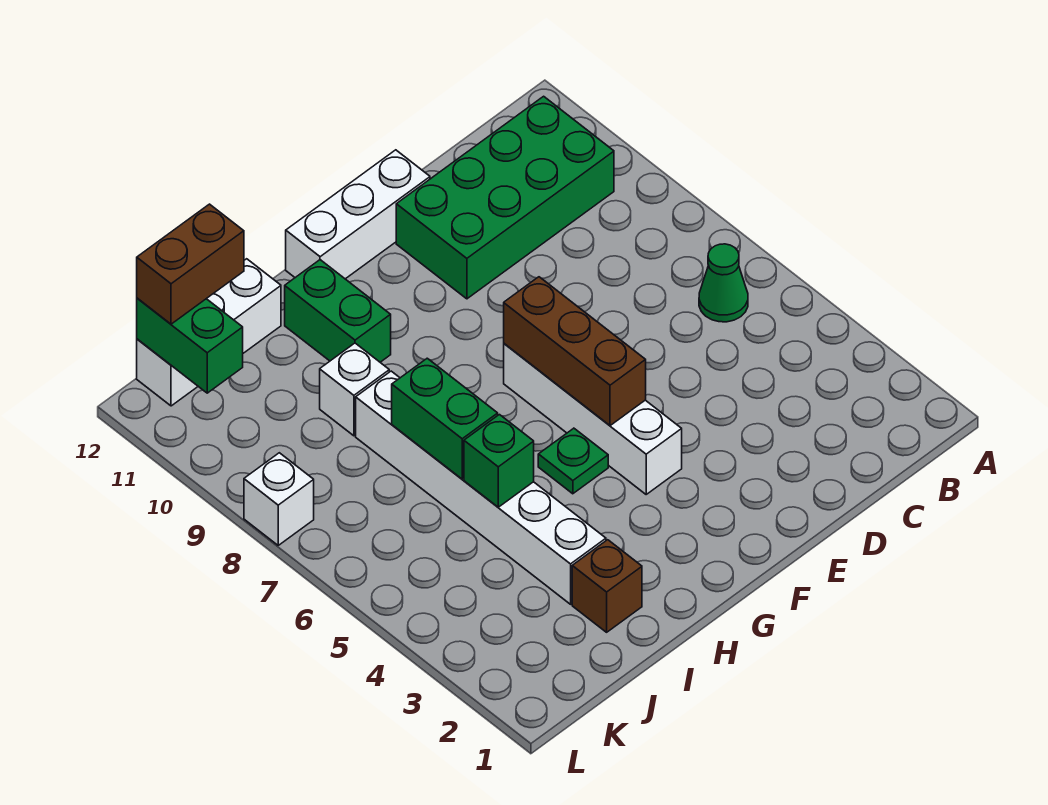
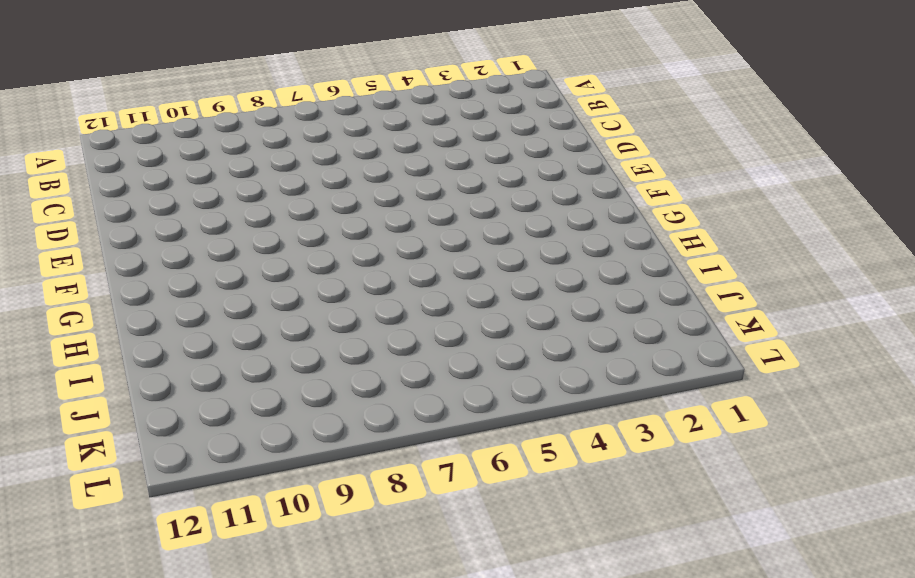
none -> green 1x1 cone [699,244,748,322]
none -> green 2x4 brick [396,96,614,299]
none -> white 1x3 brick [286,150,430,279]

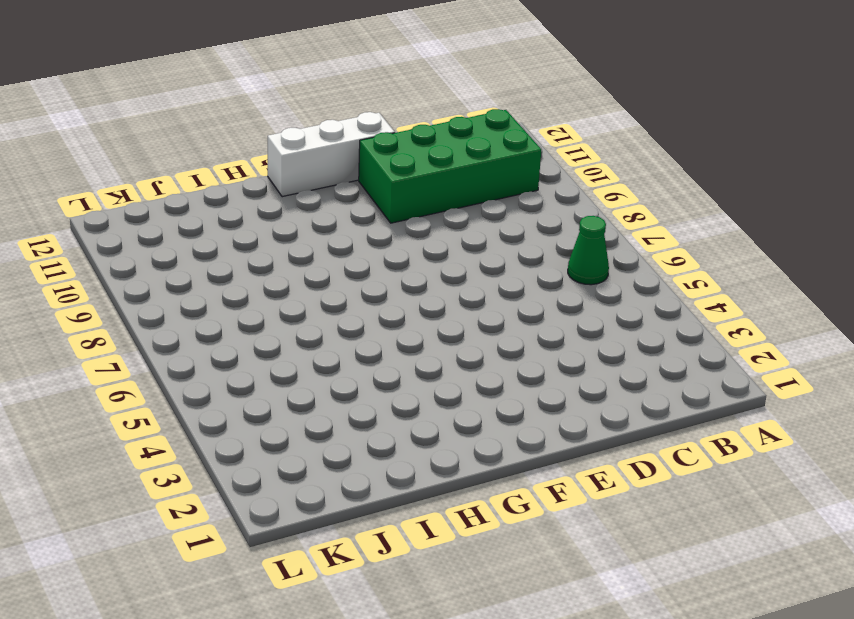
none -> white 1x4 brick [504,344,682,494]
none -> green 1x1 plate [538,428,608,494]
none -> green 1x2 brick [285,260,391,362]

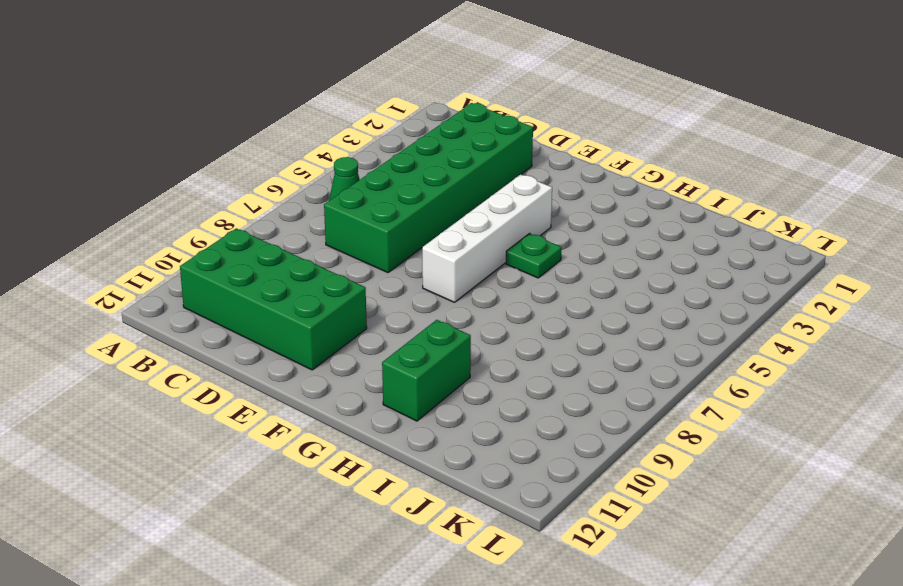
green 2x6 brick [324,103,533,273] -> none
none -> white 1x3 brick [286,150,430,279]
none -> brown 1x1 brick [572,540,642,632]
none -> white 1x6 brick [356,371,606,604]

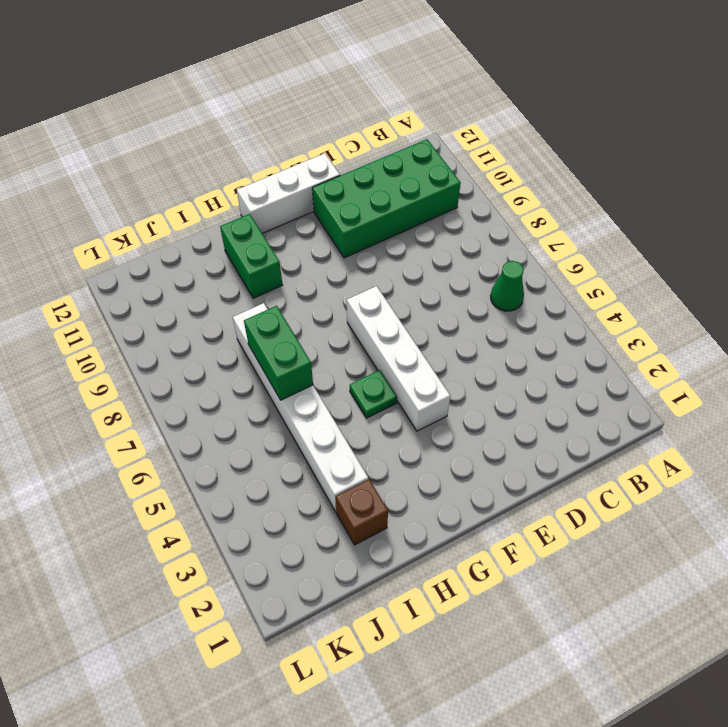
none -> white 1x1 brick [320,343,389,436]
none -> white 1x3 brick [137,259,281,406]
none -> white 1x1 brick [244,453,314,545]

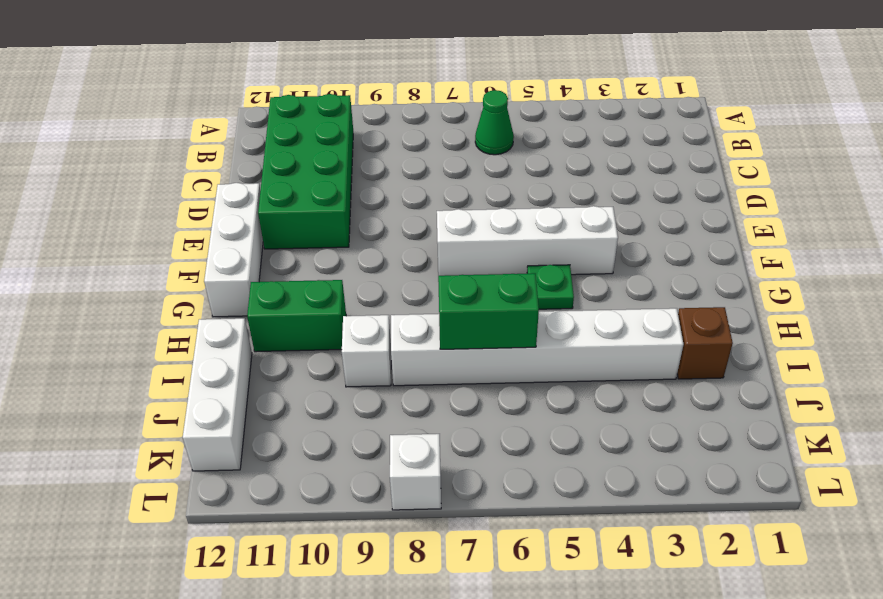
none -> brown 1x3 brick [504,277,646,426]
none -> green 1x1 brick [464,415,534,507]
none -> green 1x2 brick [137,298,243,393]

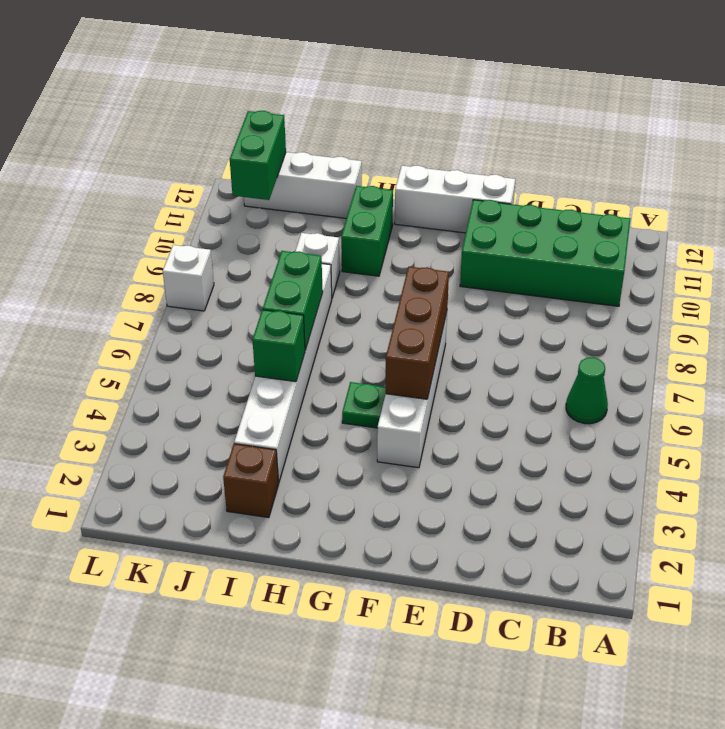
none -> brown 1x2 brick [137,204,244,324]

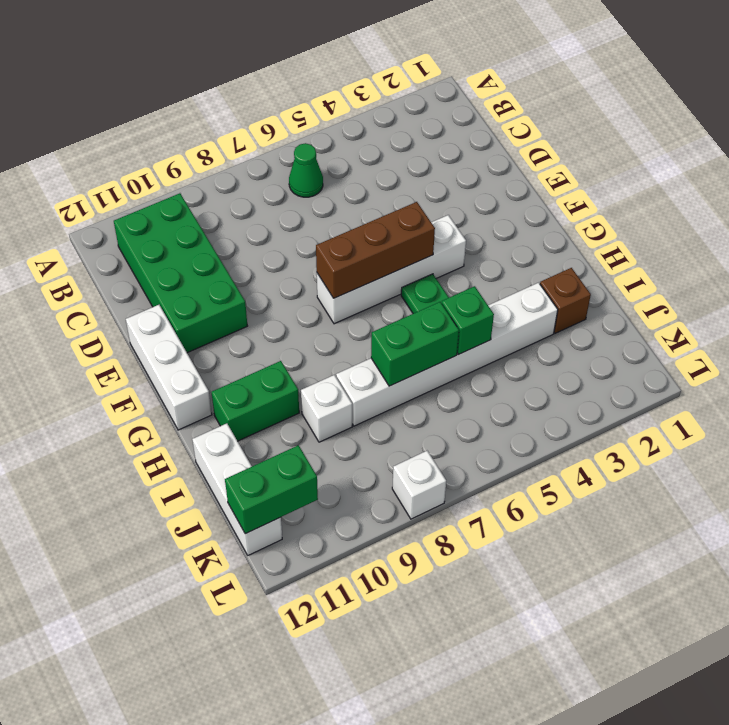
none -> brown 1x2 brick [137,204,244,324]

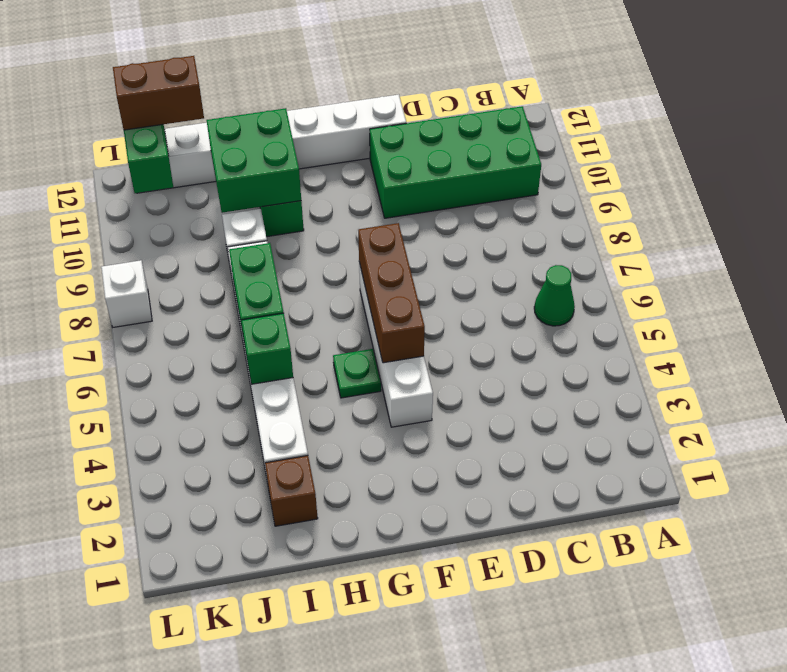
green 2x2 brick [207,108,301,213] -> none

